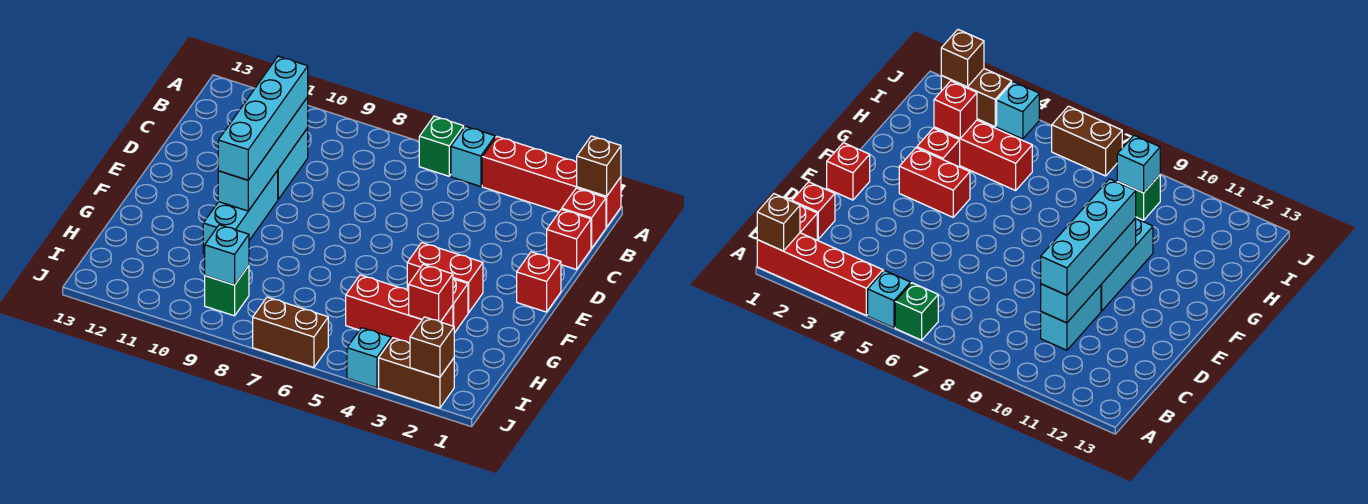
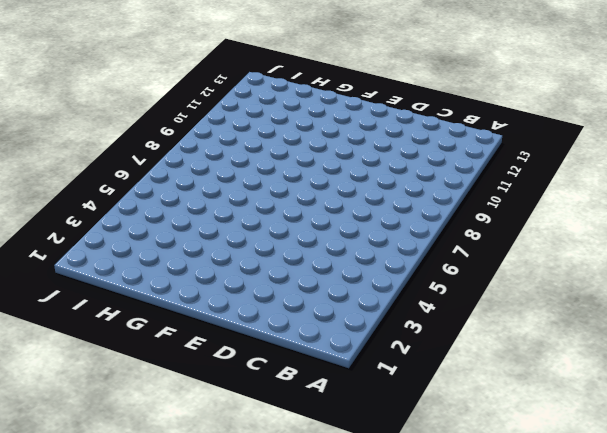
none -> red 1x4 brick [482,137,621,227]
none -> cyan 1x1 brick [451,126,495,187]
none -> green 1x1 brick [419,116,464,176]

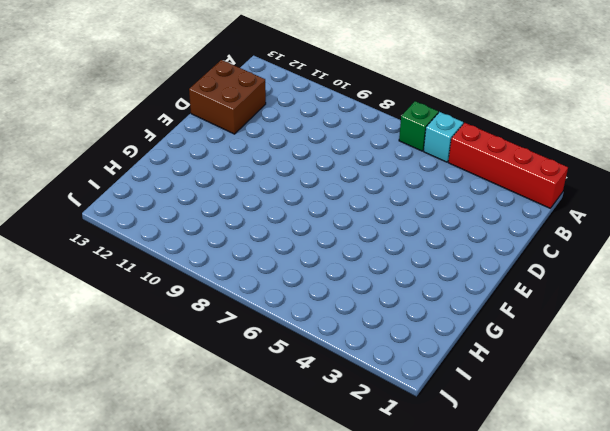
brown 2x2 brick [189,60,266,134] -> none
none -> red 1x1 brick [562,188,606,248]
none -> red 1x1 brick [547,209,591,270]
none -> cyan 1x2 brick [278,128,308,199]

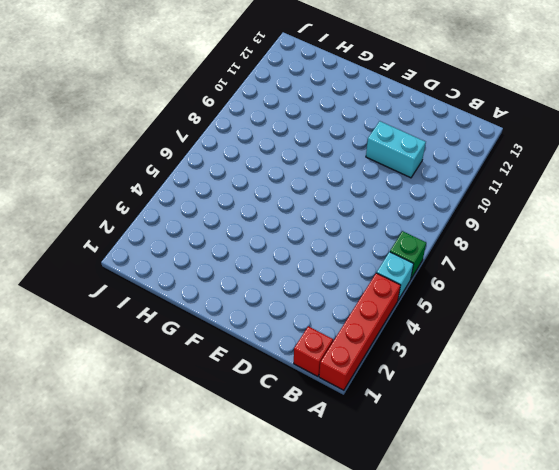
none -> red 1x1 brick [547,209,591,270]
none -> red 1x1 brick [517,252,561,312]
none -> cyan 1x3 brick [203,170,278,254]

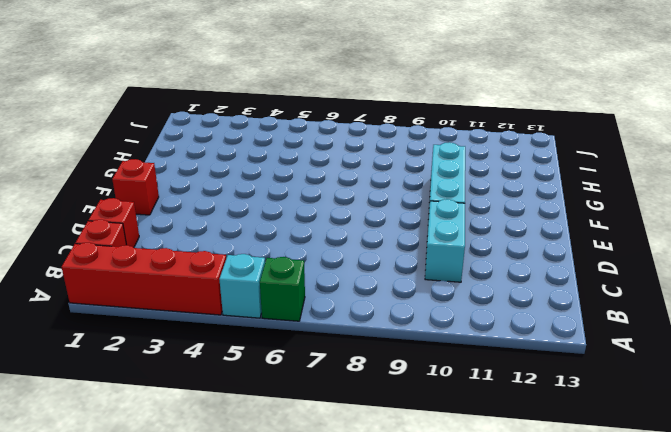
none -> red 1x2 brick [407,243,483,313]
none -> red 1x1 brick [453,279,468,333]
none -> red 1x3 brick [346,275,453,343]

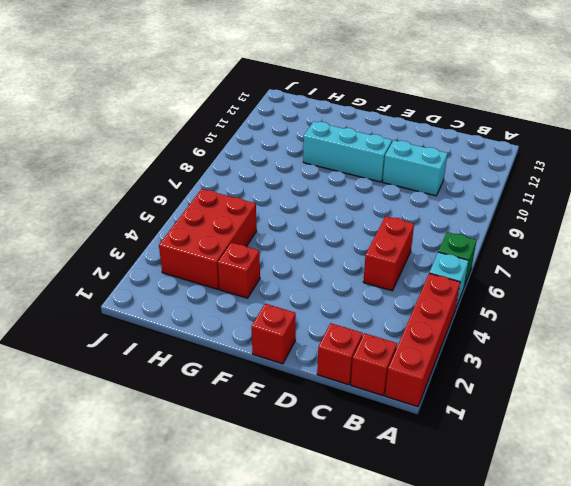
red 1x2 brick [363,216,414,291] -> red 1x2 brick moved to [407,243,483,313]
red 2x3 brick [159,189,257,289] -> red 1x3 brick [346,275,453,343]
none -> green 1x1 brick [205,266,249,316]
none -> brown 1x2 brick [379,338,454,408]
none -> cyan 1x1 brick [347,328,391,388]

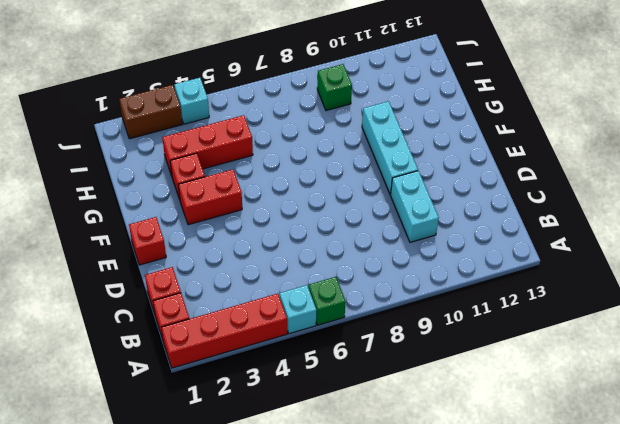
none -> brown 1x2 brick [253,297,328,367]
none -> brown 1x1 brick [577,136,621,196]
none -> cyan 1x4 brick [218,97,308,211]

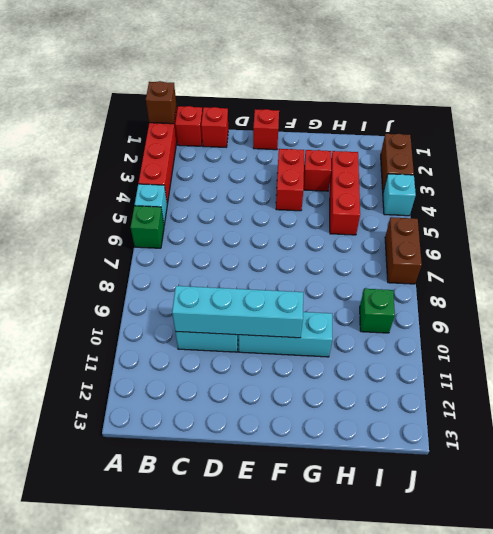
none -> red 1x1 brick [409,264,453,322]
none -> cyan 1x1 brick [205,225,249,285]
none -> brown 1x1 brick [410,317,454,377]

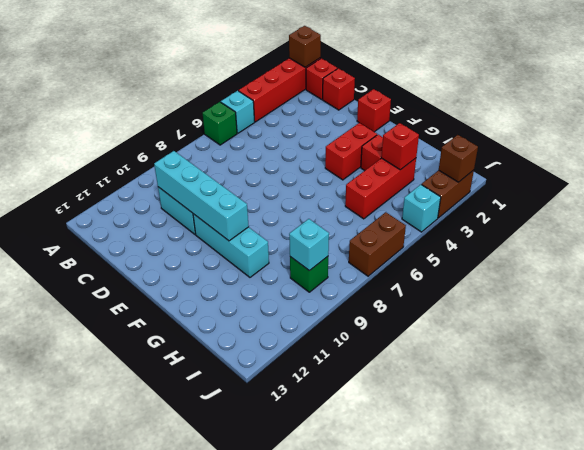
none -> cyan 1x4 brick [218,56,308,180]

